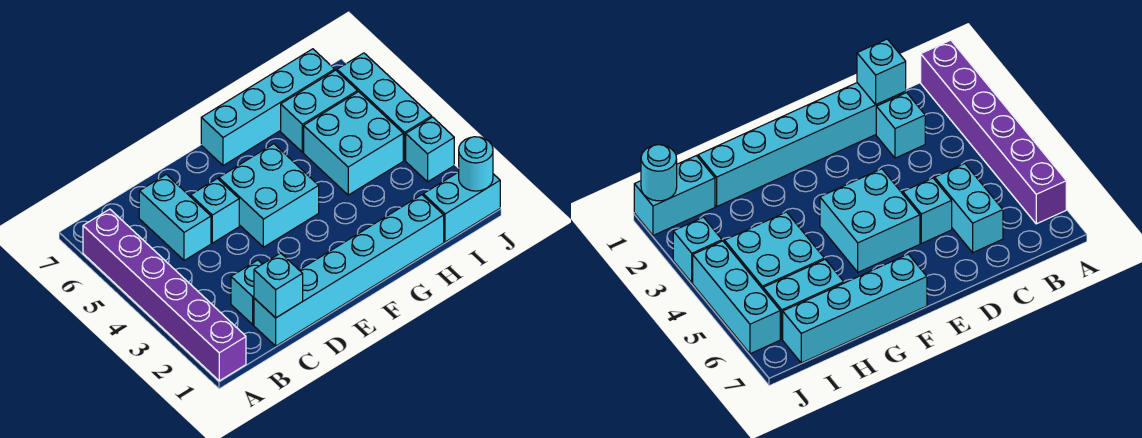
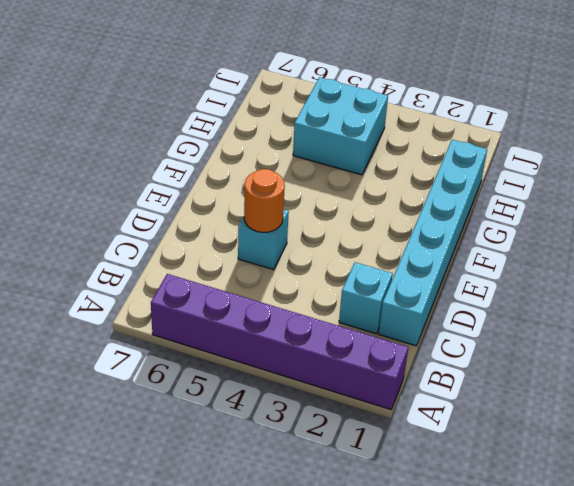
orange 1x1 round brick [244,169,285,232] -> none
none -> cyan 1x2 brick [139,174,211,261]
none -> cyan 2x2 brick [219,144,319,247]
none -> cyan 1x4 brick [201,49,335,166]

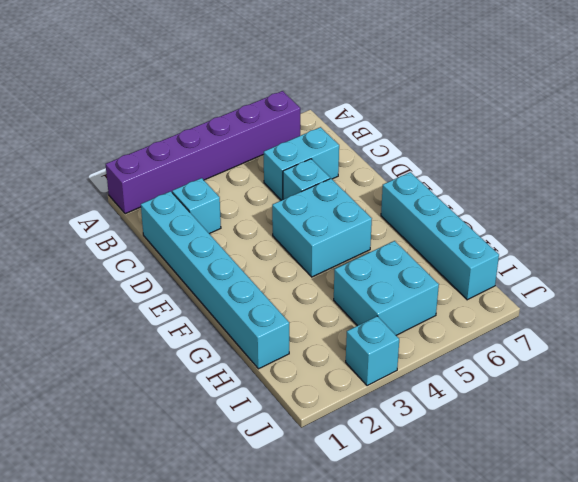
none -> cyan 1x2 brick [281,70,358,152]
none -> cyan 1x2 brick [423,172,500,242]
none -> cyan 1x3 brick [337,53,432,160]

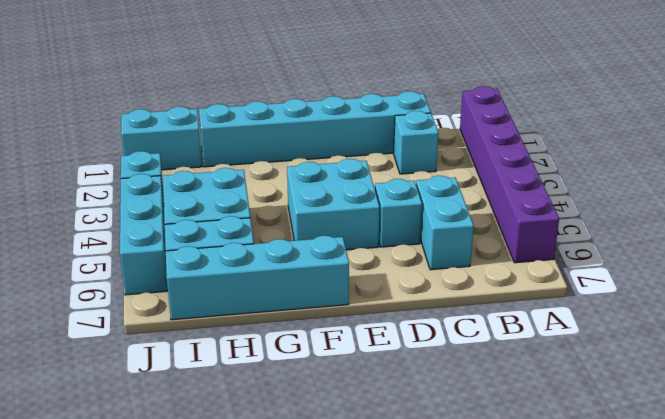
none -> cyan 1x1 brick [254,253,303,318]
none -> cyan 1x1 round brick [459,137,493,191]

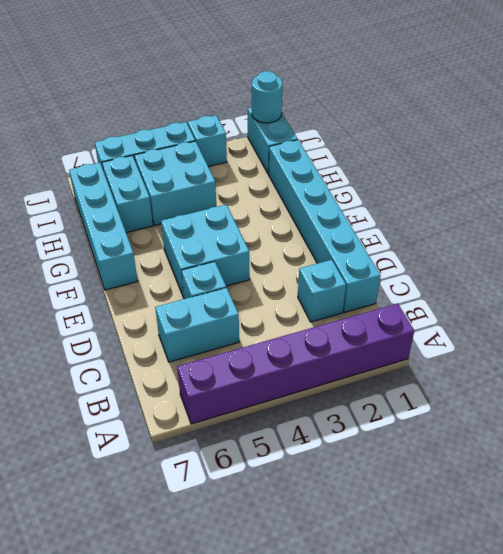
none -> cyan 1x1 brick [254,253,303,318]

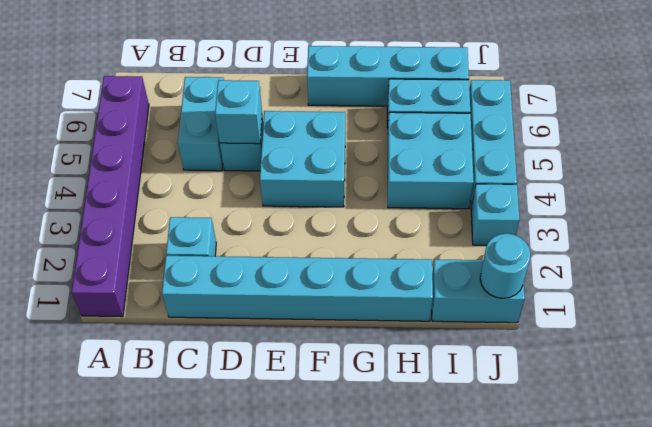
cyan 1x1 brick [215,80,262,144] -> cyan 1x1 brick moved to [254,253,303,318]

